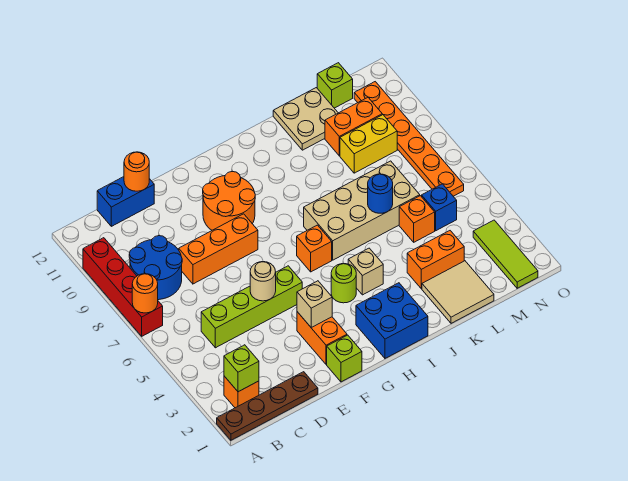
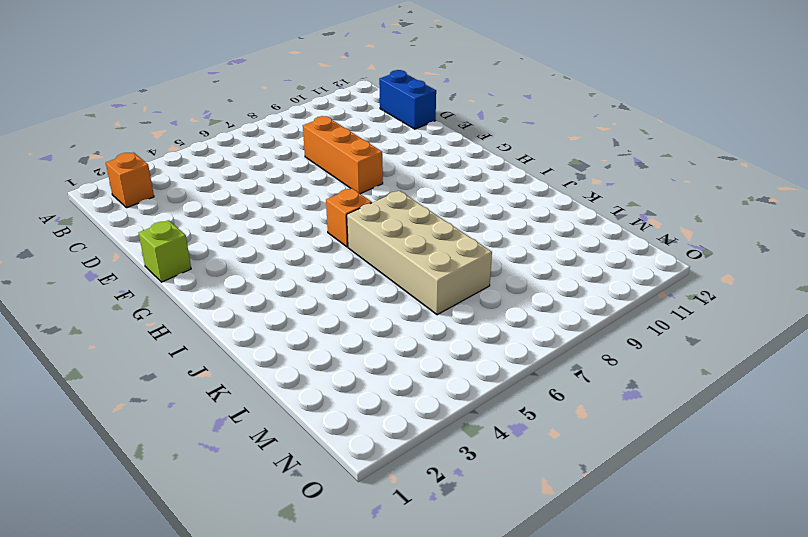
none -> brown 1x4 plate [217,372,318,440]
none -> red 1x4 brick [83,238,163,336]
none -> blue 2x2 round brick [129,236,182,300]
none -> lime 1x4 brick [201,266,302,348]

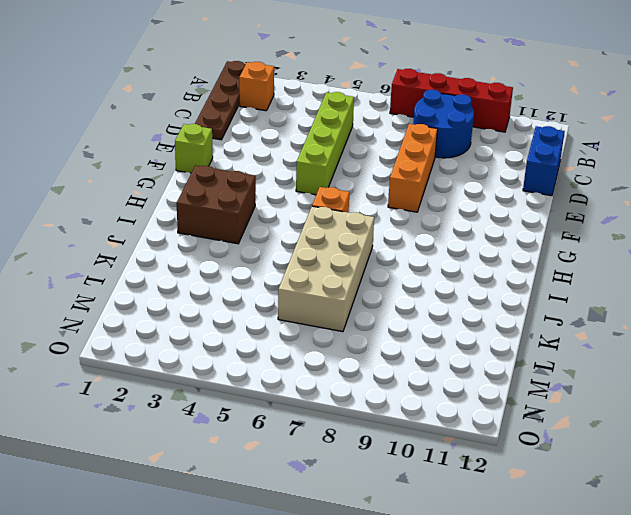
brown 2x2 brick [177,165,256,244] -> blue 2x2 brick [356,283,428,358]
none -> orange 1x2 brick [297,312,347,365]
none -> orange 2x2 round brick [203,172,255,230]
none -> lime 1x1 round brick [331,264,356,303]
none -> tan 1x1 brick [348,248,383,295]

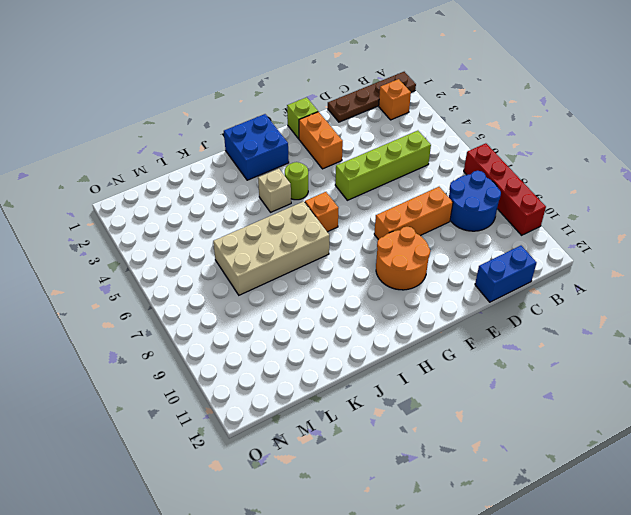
none -> tan 2x2 tile [422,261,494,323]
none -> orange 1x2 brick [407,231,464,289]
none -> tan 2x2 plate [273,88,338,150]
none -> orange 1x1 brick [399,196,435,242]

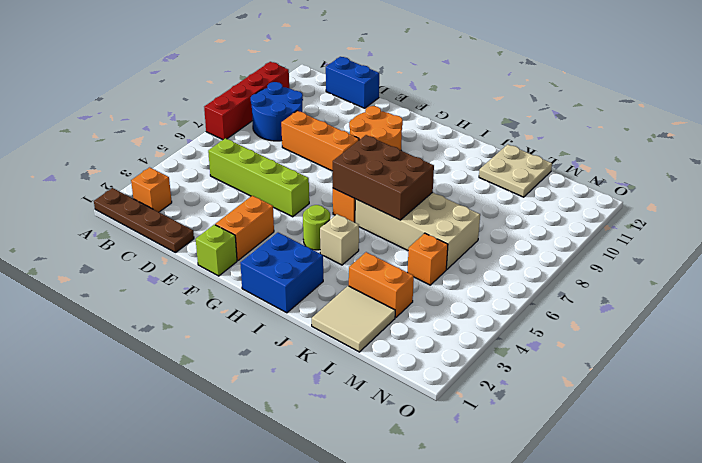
brown 2x3 brick [333,135,434,220] -> none
none -> yellow 1x2 brick [340,115,397,173]
none -> orange 1x2 brick [325,98,382,156]
none -> blue 1x1 brick [422,184,457,231]
none -> lime 1x1 brick [317,63,353,108]

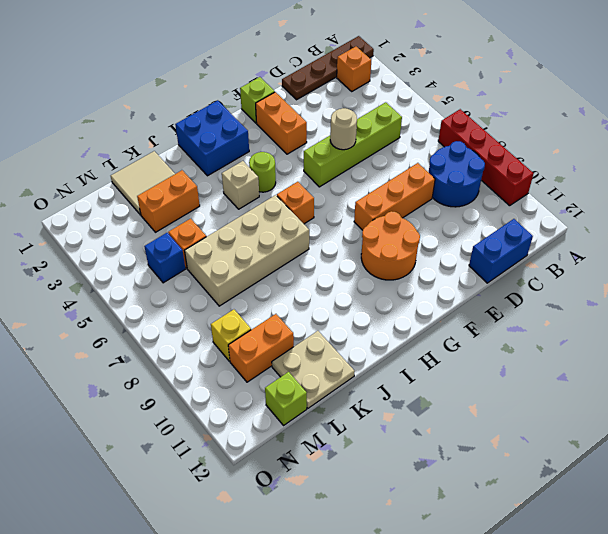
yellow 1x1 brick [211,310,251,361] -> yellow 1x2 brick [340,115,397,173]
none -> lime 1x3 tile [473,220,538,288]
none -> orange 1x6 plate [354,82,464,196]
none -> orange 1x1 round brick [132,274,158,313]
none -> lime 1x1 brick [224,345,259,392]

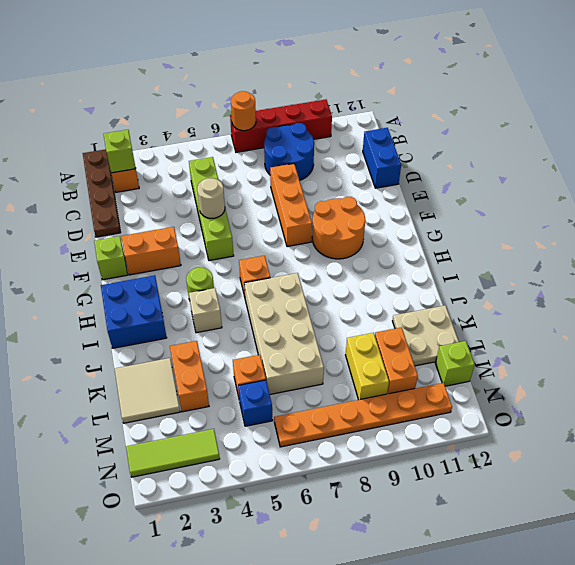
none -> orange 1x1 round brick [124,152,149,191]
none -> tan 1x1 brick [297,281,332,327]
none -> blue 1x1 round brick [368,174,393,213]

